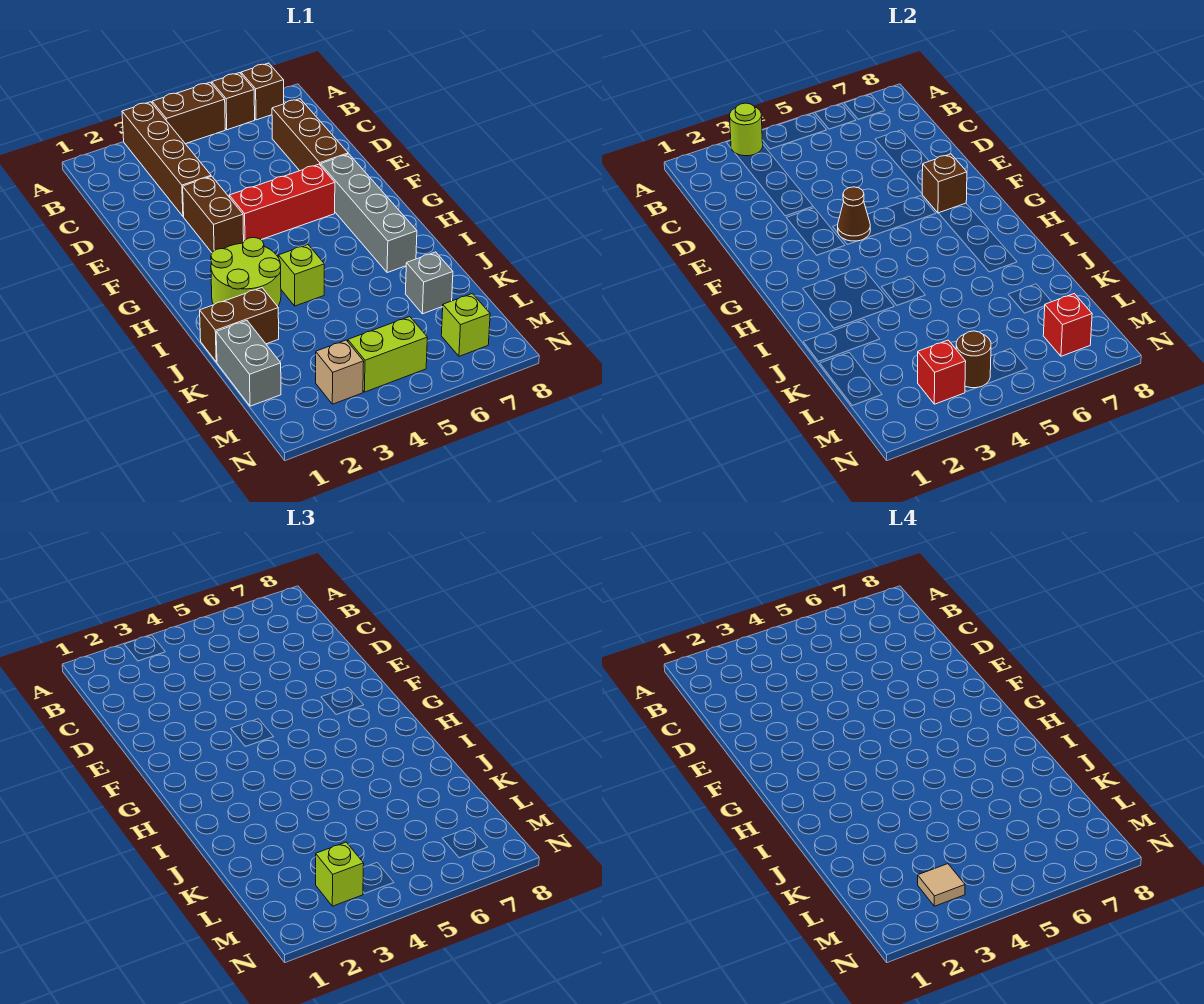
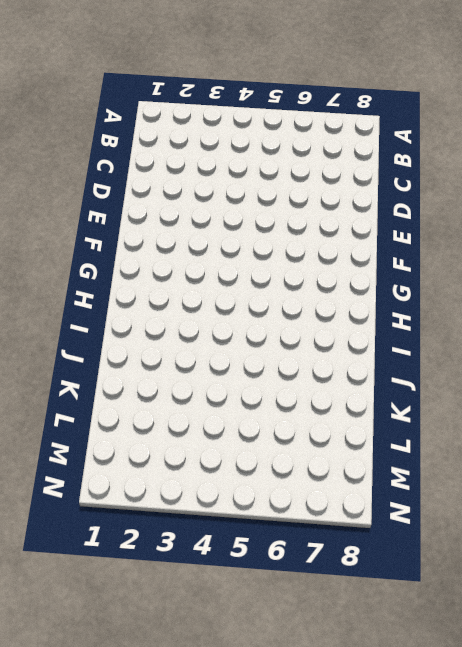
none -> brown 1x4 brick [122,102,211,216]
none -> brown 1x2 brick [152,82,225,144]
none -> brown 1x1 brick [212,73,255,130]

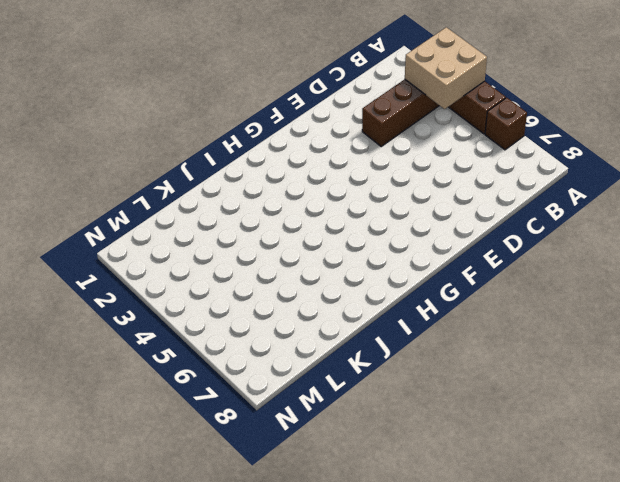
tan 2x2 brick [405,27,487,109] -> lime 1x1 round brick [730,103,763,156]
none -> brown 1x1 brick [241,63,284,120]
none -> brown 1x3 brick [272,99,348,171]
none -> brown 1x2 brick [183,176,244,253]

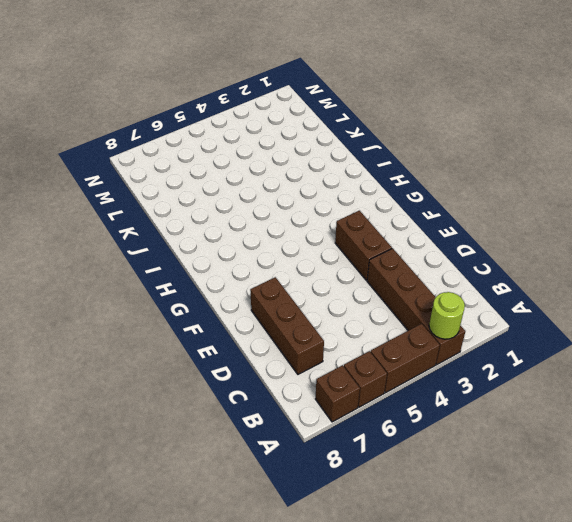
none -> red 1x3 brick [229,164,335,241]
none -> grey 1x4 brick [321,154,417,273]
none -> lime 2x2 round brick [211,237,281,306]

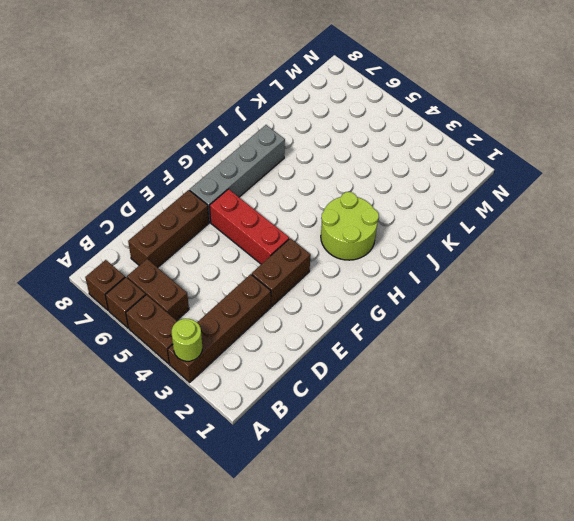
brown 1x2 brick [127,259,189,320] -> brown 1x2 brick moved to [200,288,279,362]
none -> lime 1x1 brick [278,245,324,306]
none -> grey 1x2 brick [216,320,281,406]
none -> grey 1x1 brick [405,252,453,314]

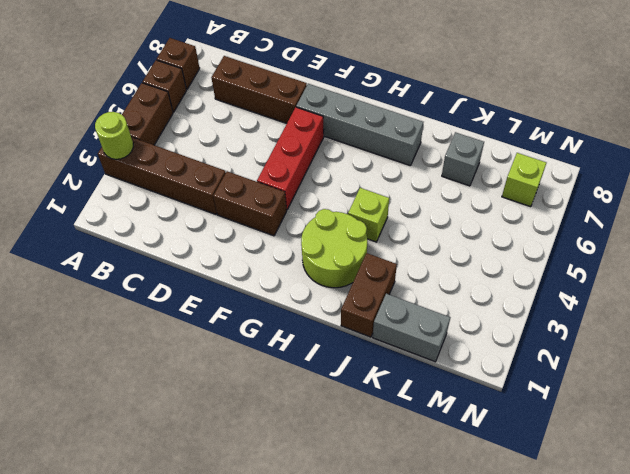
none -> tan 1x1 brick [316,340,364,404]
none -> lime 1x2 brick [348,317,427,392]
none -> brown 1x1 cone [838,187,870,241]

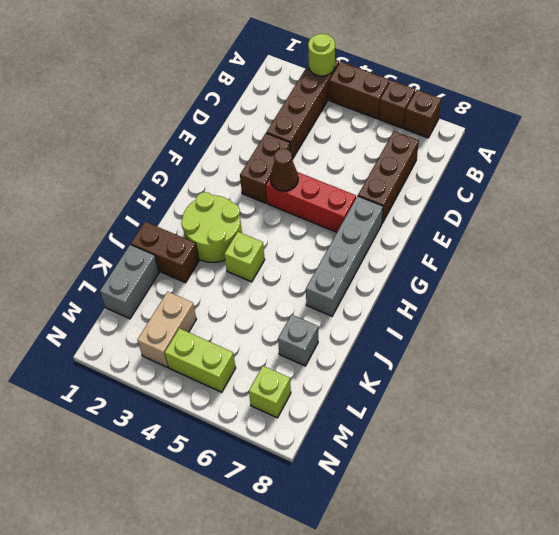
tan 1x2 brick [137,292,196,367] -> tan 1x1 brick [316,340,364,404]
none -> brown 1x1 brick [922,154,967,213]
none -> red 1x1 brick [918,340,966,404]
none -> brown 1x1 round brick [956,331,991,388]

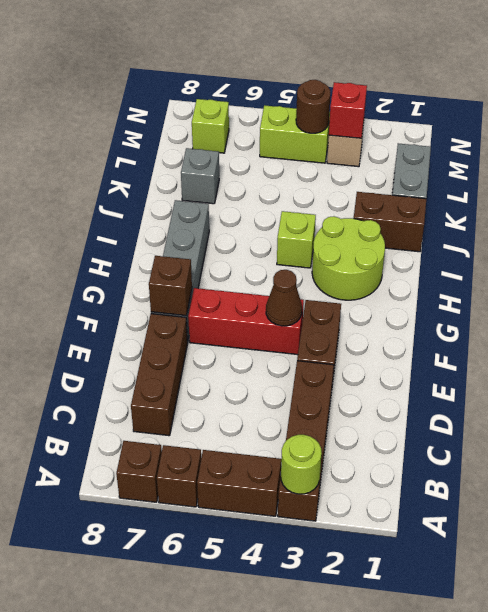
none -> red 1x1 brick [1043,294,1092,356]
none -> lime 1x1 brick [316,842,364,906]
none -> tan 1x1 tile [918,864,965,906]

